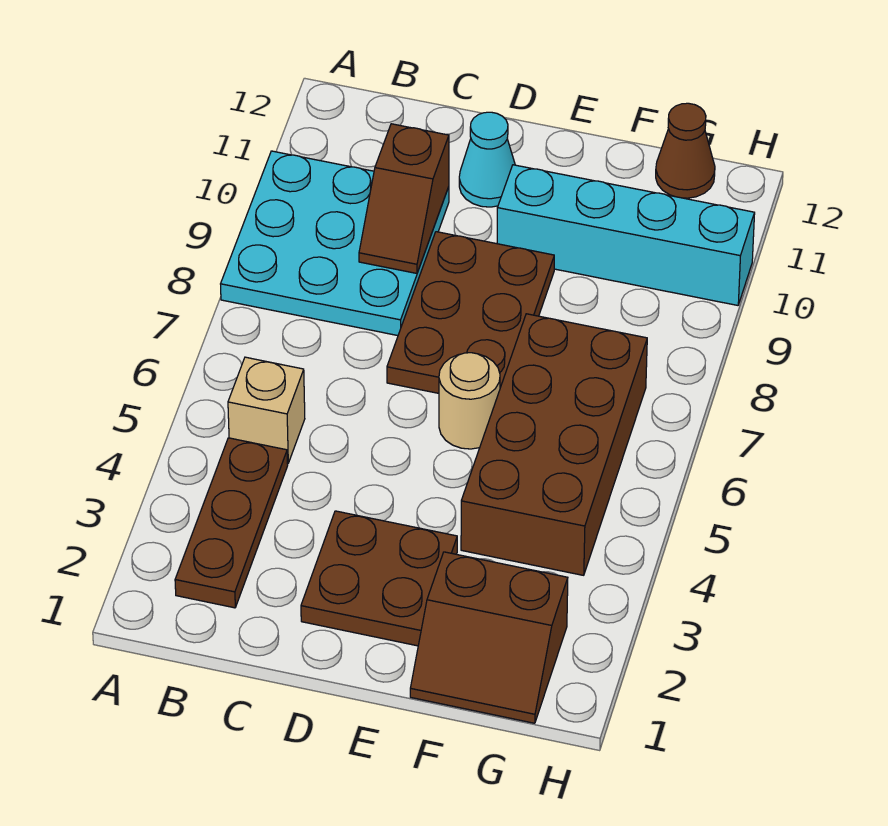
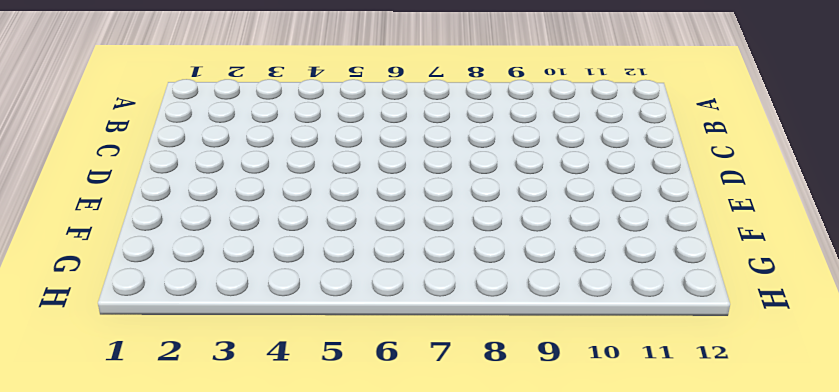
none -> cyan 3x3 plate [221,151,449,336]
none -> brown 1x3 plate [175,438,288,608]
none -> tan 1x1 brick [228,357,305,464]

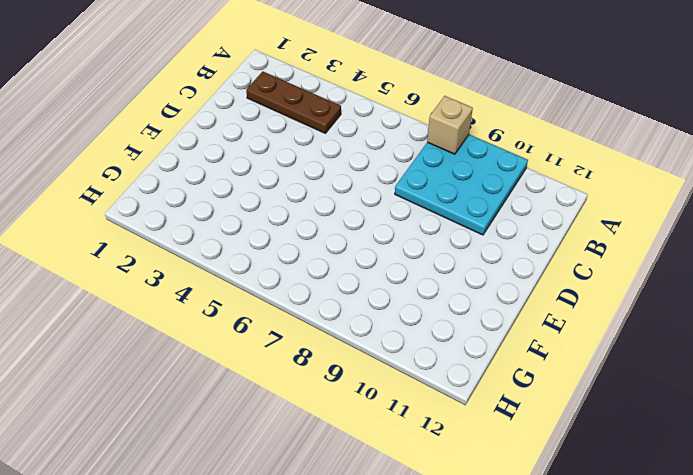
tan 1x1 brick [427,96,473,154] -> tan 1x1 brick moved to [228,357,305,464]
none -> brown 2x2 plate [301,511,457,646]
none -> brown 2x3 plate [387,232,554,393]
none -> cyan 1x1 cone [459,112,515,207]

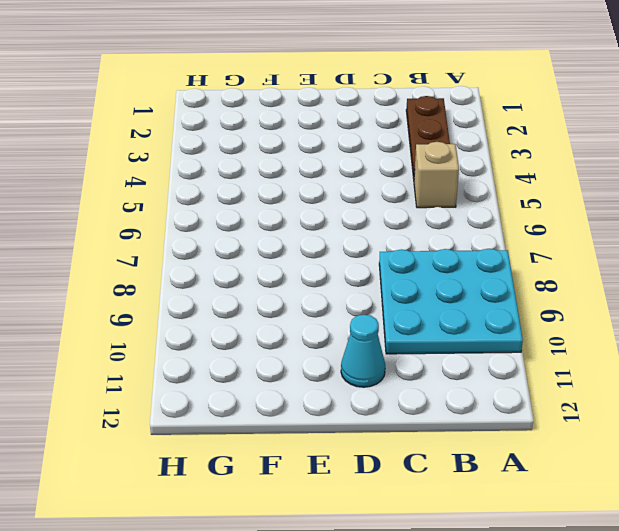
none -> brown 2x2 plate [301,511,457,646]
none -> brown 2x3 plate [387,232,554,393]
none -> tan 1x1 round brick [439,353,500,449]

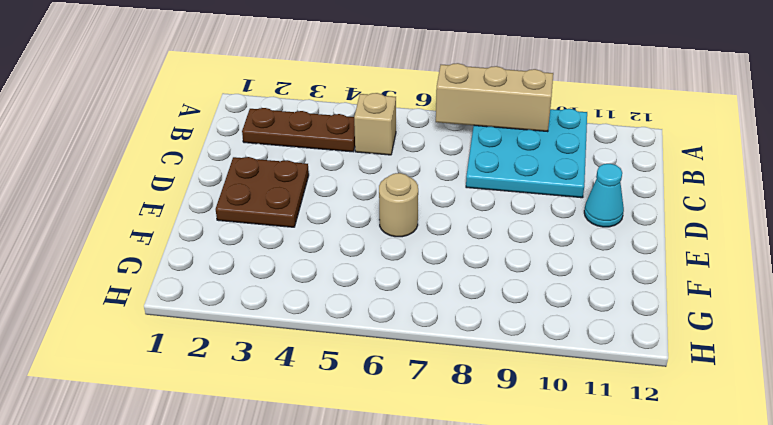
tan 1x3 brick [436,63,553,132] -> none
none -> brown 2x3 plate [387,232,554,393]
none -> cyan 1x4 brick [497,165,755,305]
none -> brown 2x2 slope [410,552,568,723]

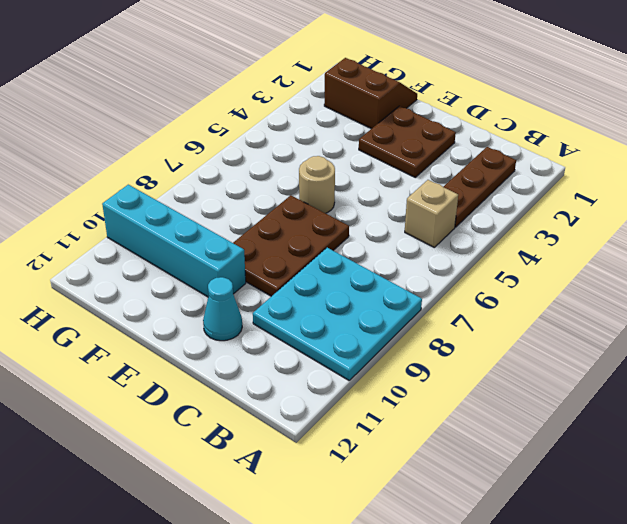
none -> brown 2x4 brick [461,314,647,575]
none -> brown 1x1 cone [656,103,715,198]
none -> brown 1x2 slope [359,124,449,273]

